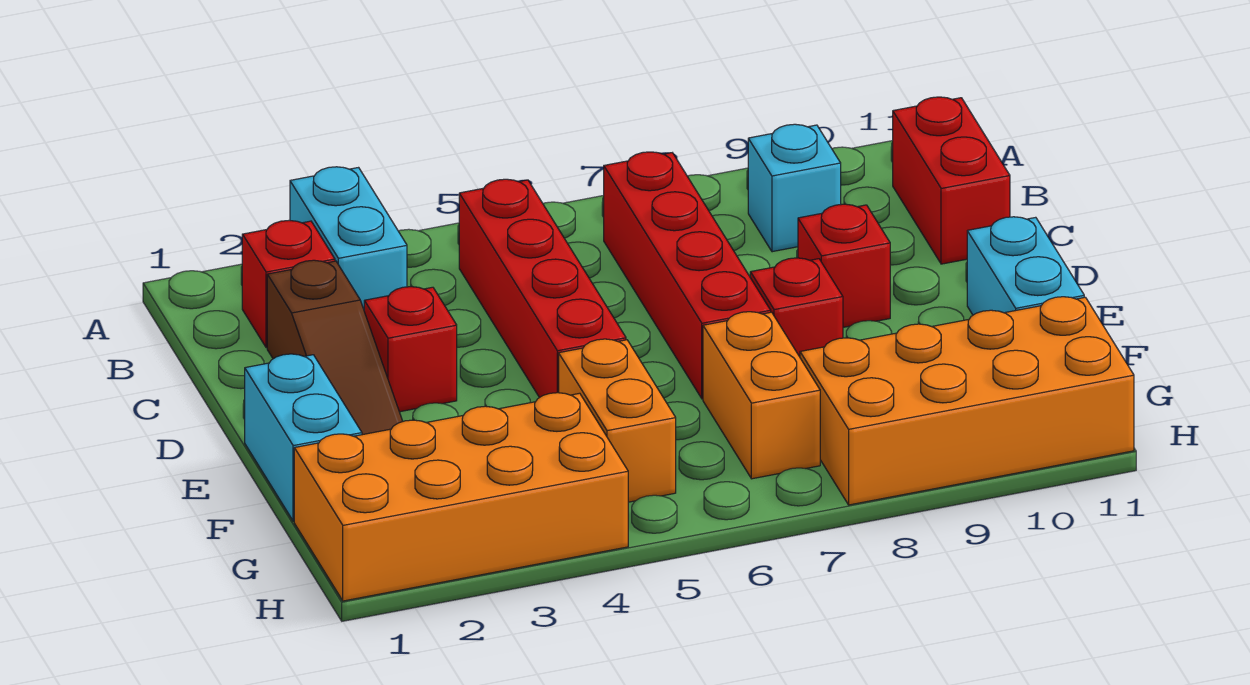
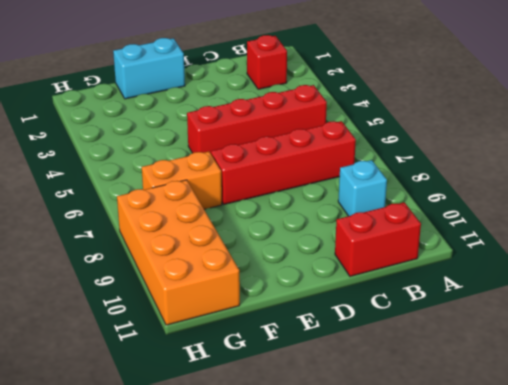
none -> cyan 1x2 brick [290,167,407,309]
none -> brown 1x3 slope [267,260,403,435]
none -> red 1x1 brick [364,287,457,412]

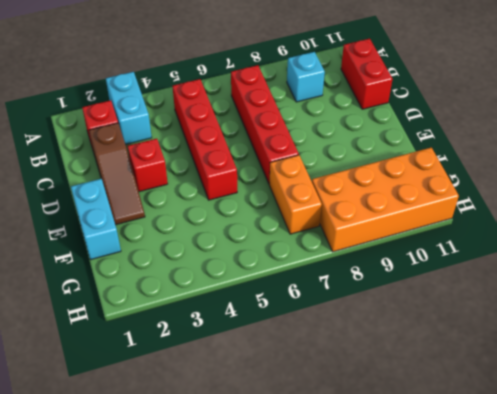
none -> red 1x1 brick [798,204,890,327]
none -> red 1x1 brick [750,258,843,357]
none -> cyan 1x2 brick [967,217,1084,315]

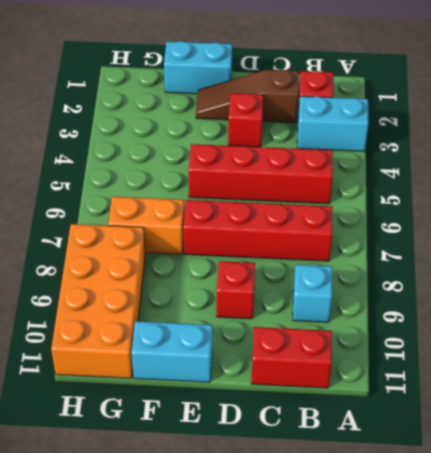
none -> red 1x1 brick [750,258,843,357]
none -> orange 1x2 brick [559,339,676,502]
none -> orange 2x4 brick [294,393,628,601]

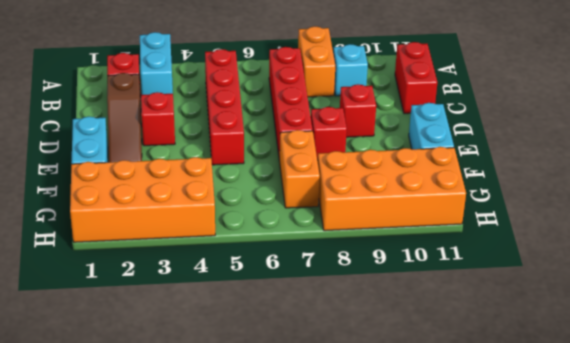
orange 1x2 brick [298,26,335,97] -> orange 1x2 brick moved to [559,339,676,502]

